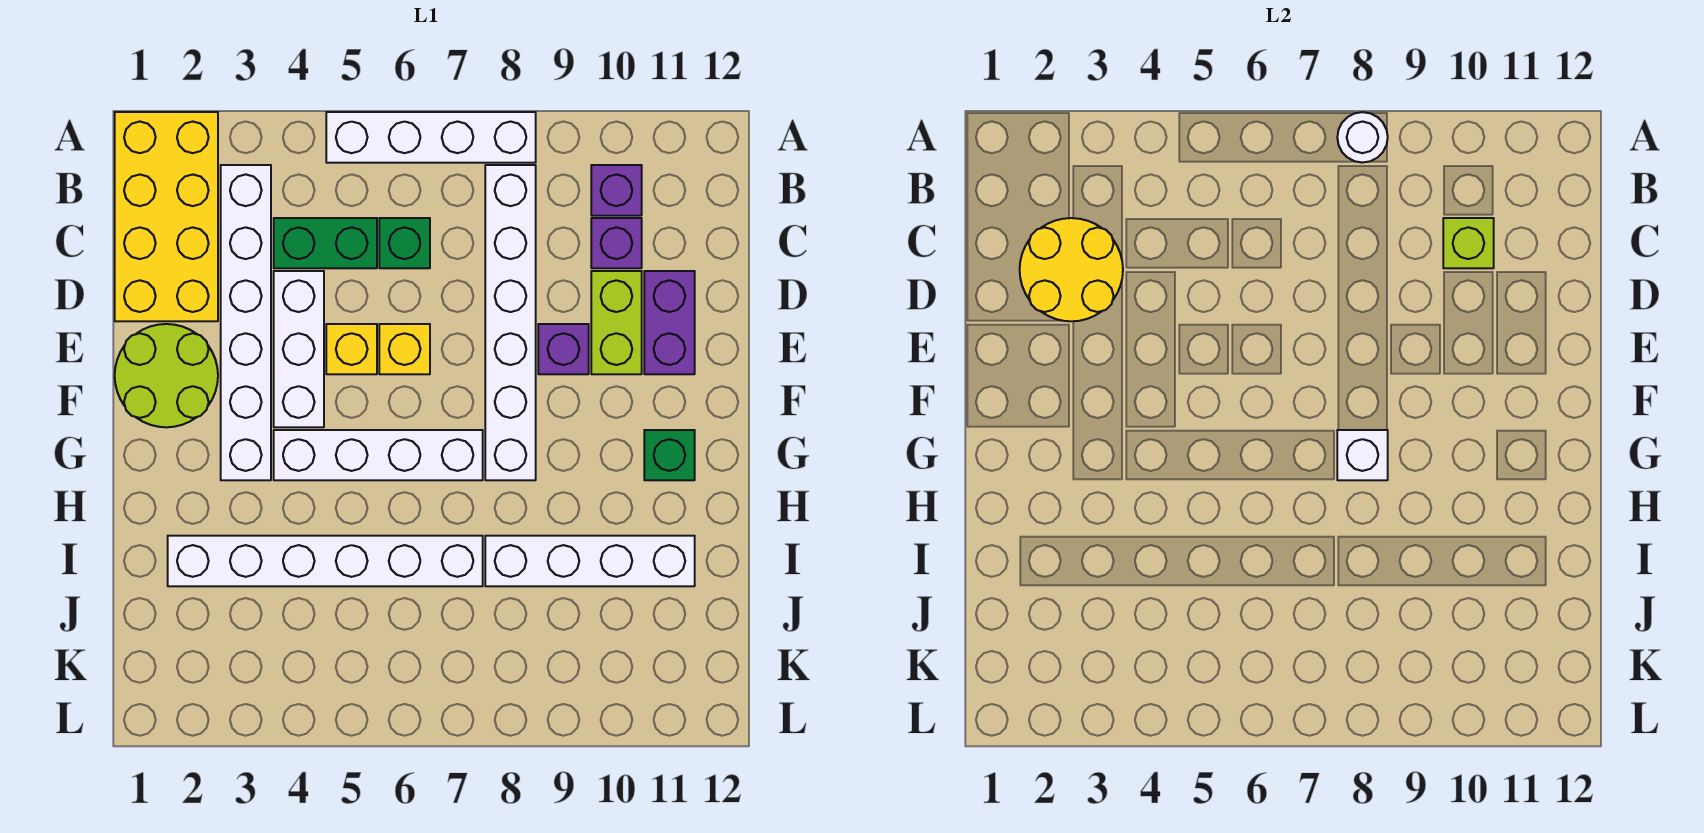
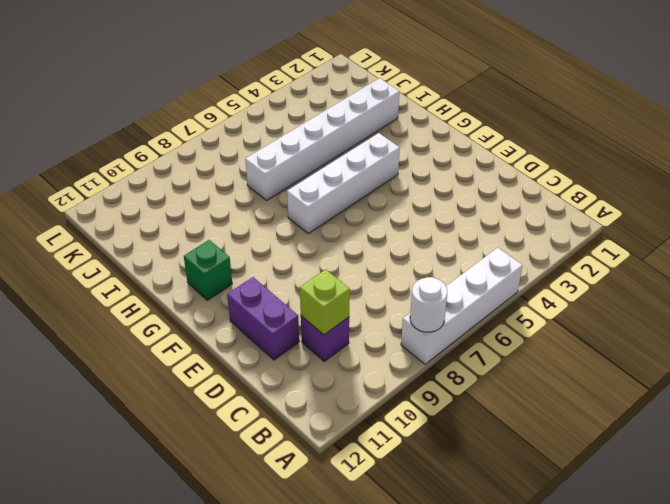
none -> yellow 2x4 brick [115,112,218,321]
none -> white 1x6 brick [221,165,271,480]
none -> white 1x6 brick [485,165,536,480]

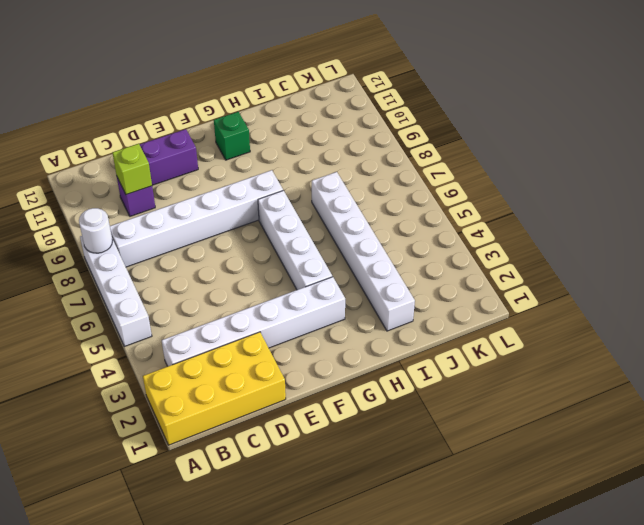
none -> purple 1x1 brick [591,165,642,216]
none -> green 1x2 brick [274,218,377,268]
none -> green 1x1 brick [379,218,430,268]

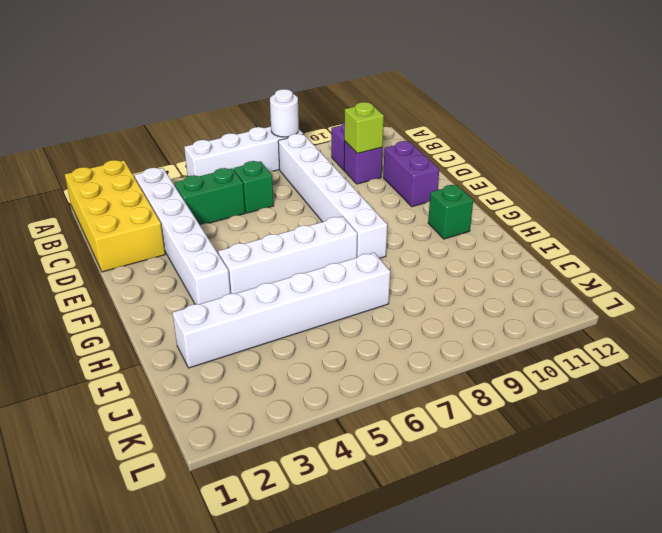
none -> white 1x3 brick [274,271,324,427]
none -> lime 1x2 brick [591,271,642,374]
none -> lime 2x2 round brick [115,324,218,427]

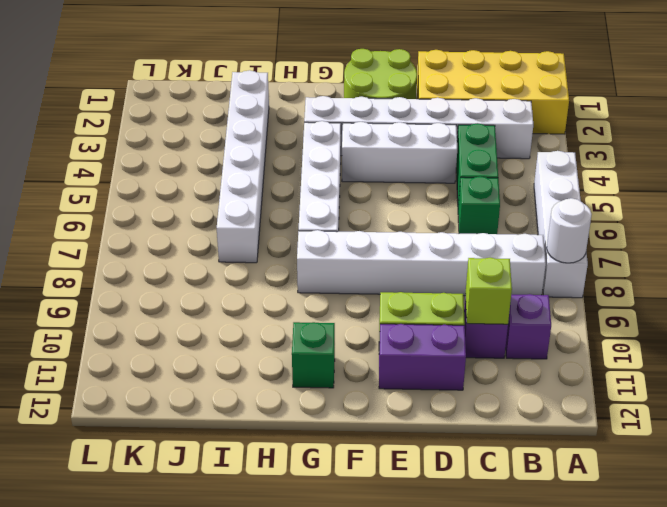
none -> yellow 1x1 brick [326,324,377,374]
none -> yellow 1x1 brick [379,324,430,374]
none -> purple 1x1 brick [538,324,589,374]

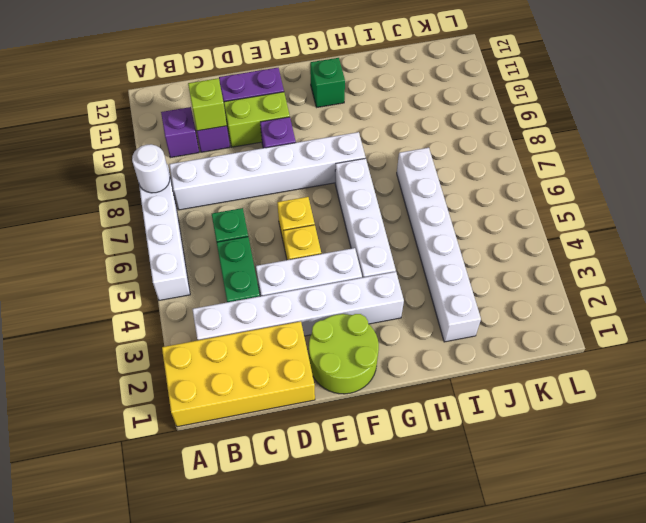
none -> white 1x4 brick [485,536,695,586]
none -> yellow 2x2 round brick [1020,218,1123,321]
none -> white 1x1 brick [1337,430,1388,480]

